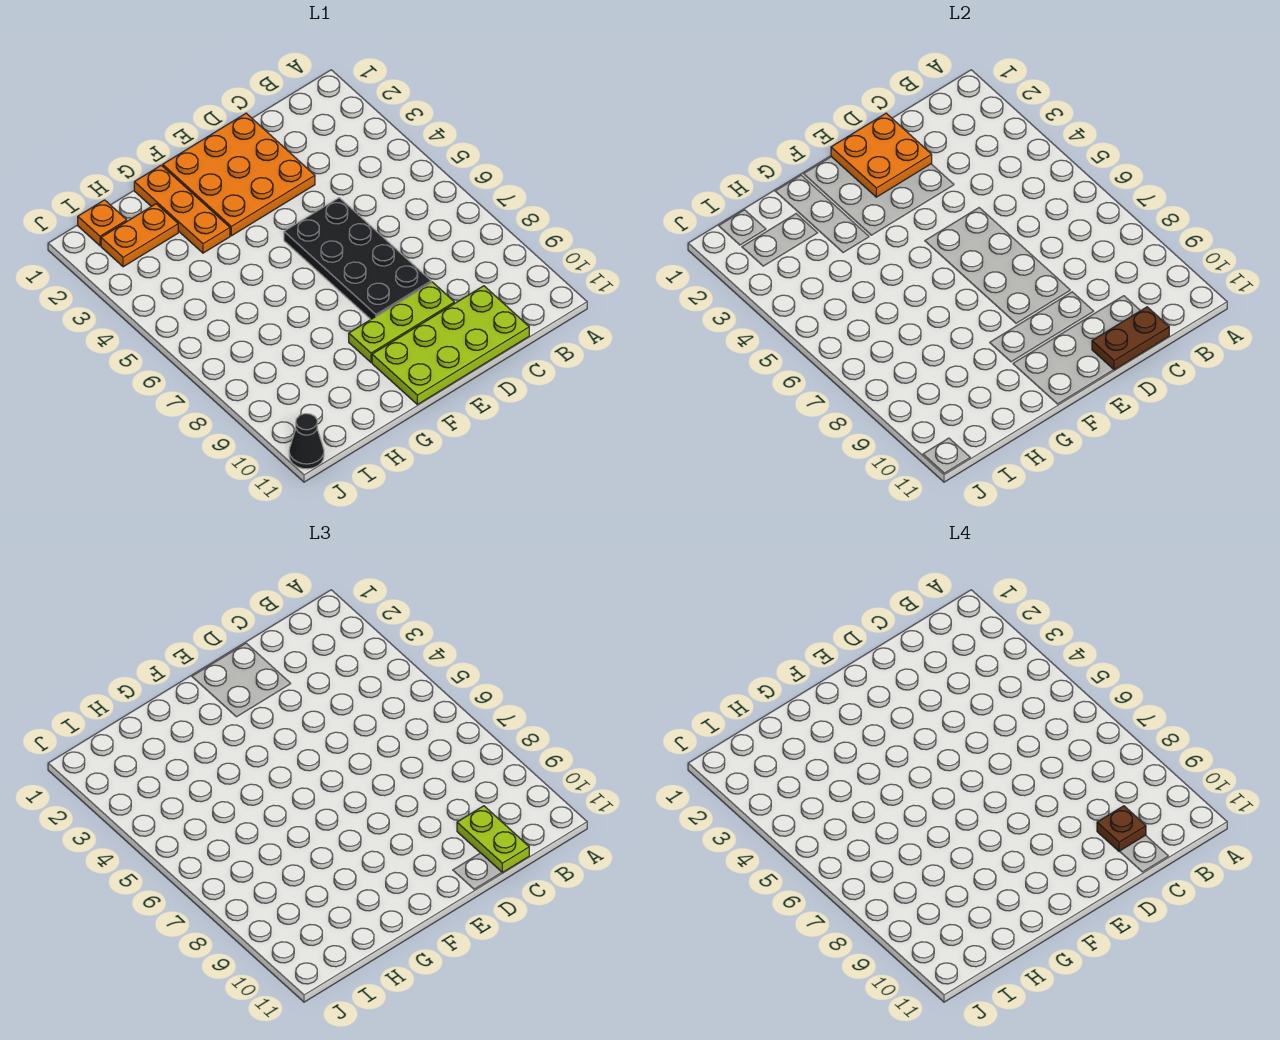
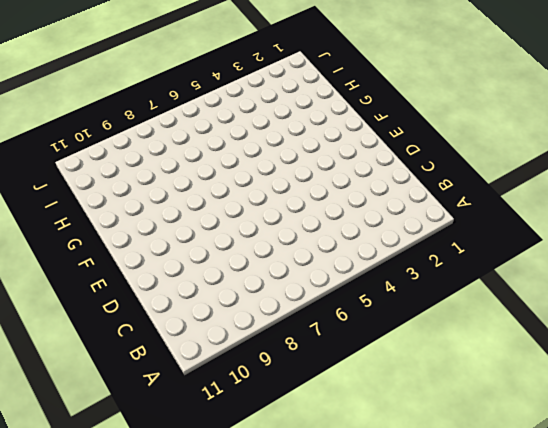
none -> lime 2x4 plate [372,286,529,405]
none -> orange 3x3 plate [163,113,315,236]
none -> black 2x4 plate [284,198,431,319]

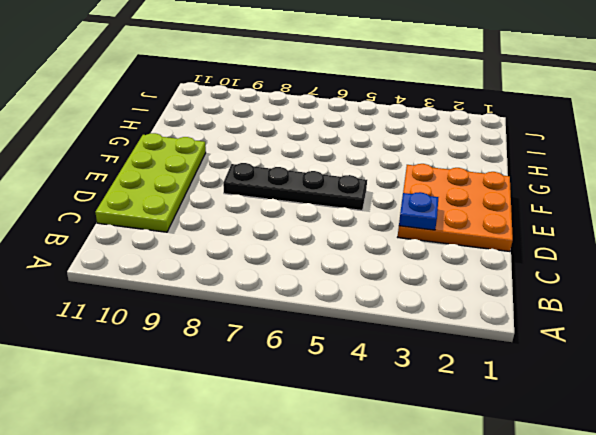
blue 1x1 plate [399,192,438,230] -> none
black 1x4 plate [223,163,367,210] -> black 2x4 plate [284,198,431,319]
none -> lime 1x3 plate [349,282,454,362]
none -> orange 1x3 plate [134,165,230,253]
none -> orange 1x2 plate [101,204,178,267]

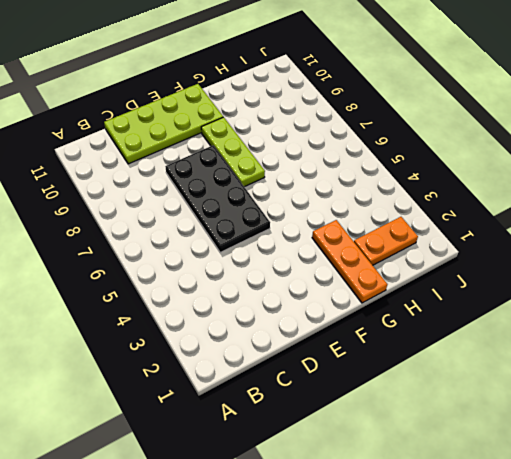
lime 1x3 plate [201,117,265,187] -> lime 1x3 plate turned to [349,282,454,362]
none -> orange 3x3 plate [163,113,315,236]
none -> orange 1x1 plate [78,200,127,246]
none -> black 1x1 cone [289,414,324,469]

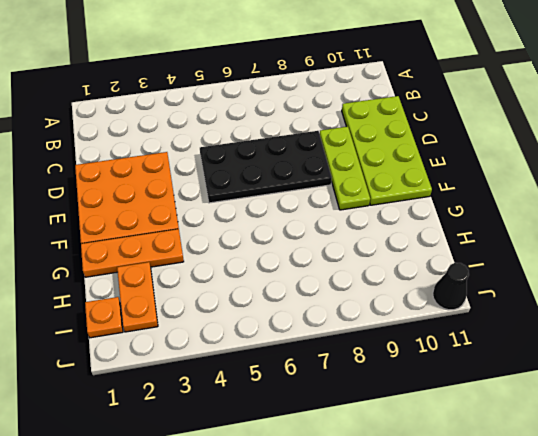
none -> brown 1x2 plate [1092,307,1169,370]
none -> orange 2x2 plate [831,113,932,197]
none -> lime 1x2 plate [457,806,529,873]

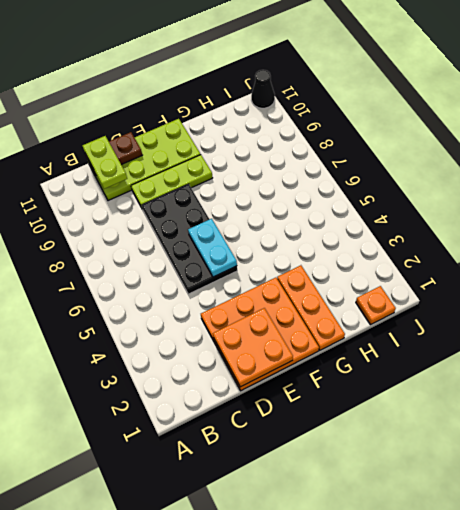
cyan 1x2 plate [188,219,237,277] -> none
none -> orange 1x2 plate [101,204,178,267]
none -> brown 1x1 plate [1097,806,1146,851]

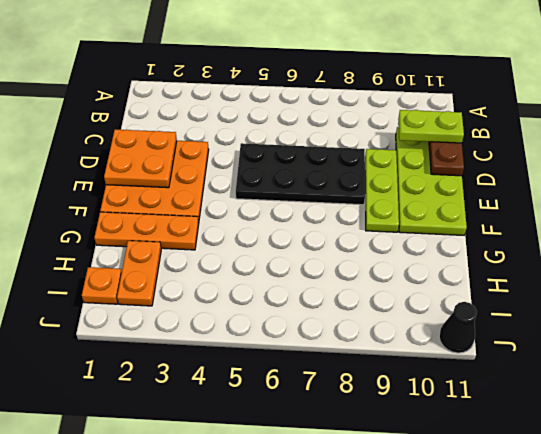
none -> brown 1x1 plate [1097,806,1146,851]

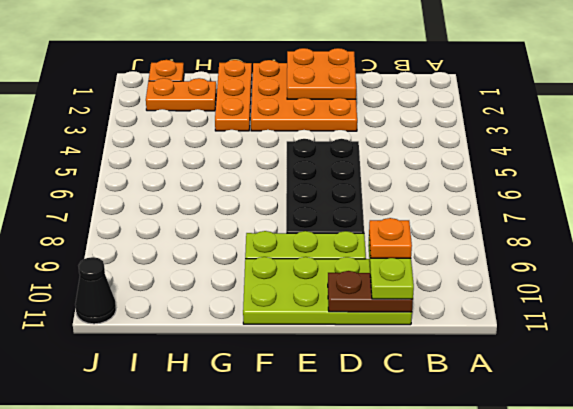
orange 1x1 plate [369,218,412,258] -> brown 1x1 plate [1097,806,1146,851]

